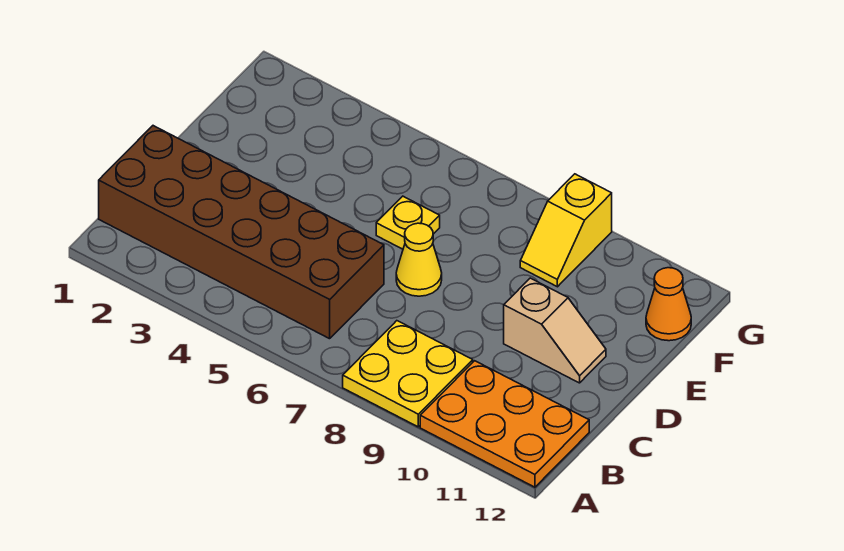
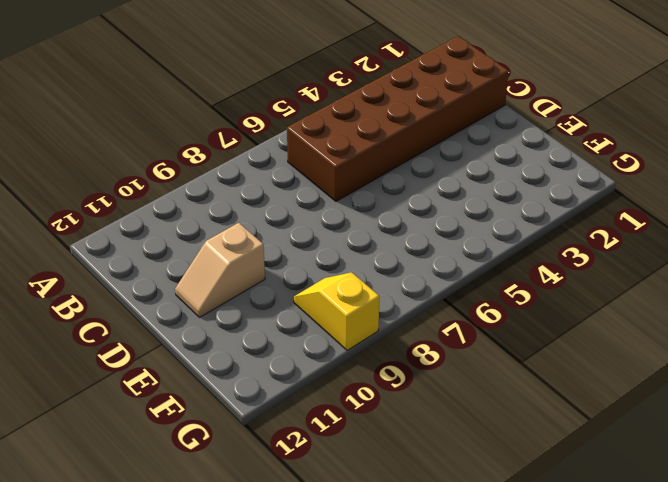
none -> yellow 2x2 plate [343,321,473,427]
none -> orange 2x3 plate [420,361,589,487]

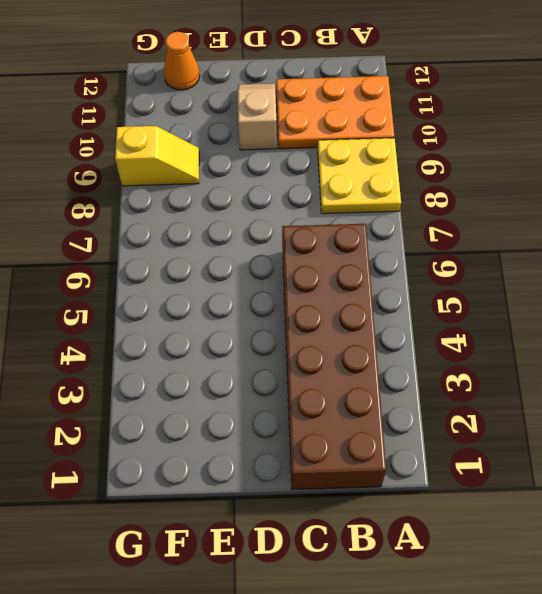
orange 2x3 plate [276,76,394,149] -> orange 2x3 plate turned to [420,361,589,487]
none -> yellow 1x1 cone [396,223,442,296]
none -> yellow 1x1 plate [376,196,440,249]

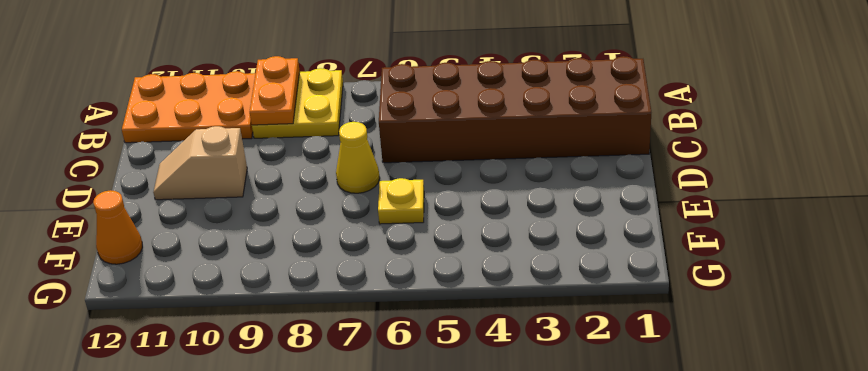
orange 1x2 plate [250,56,300,125] -> none
none -> yellow 1x2 slope [520,174,612,287]

